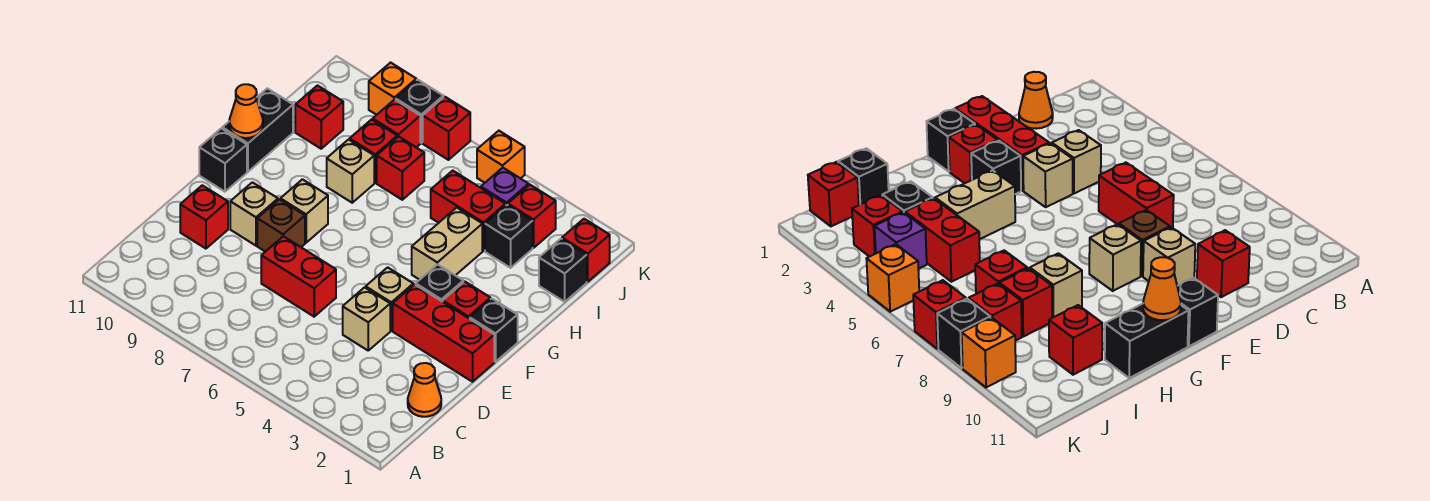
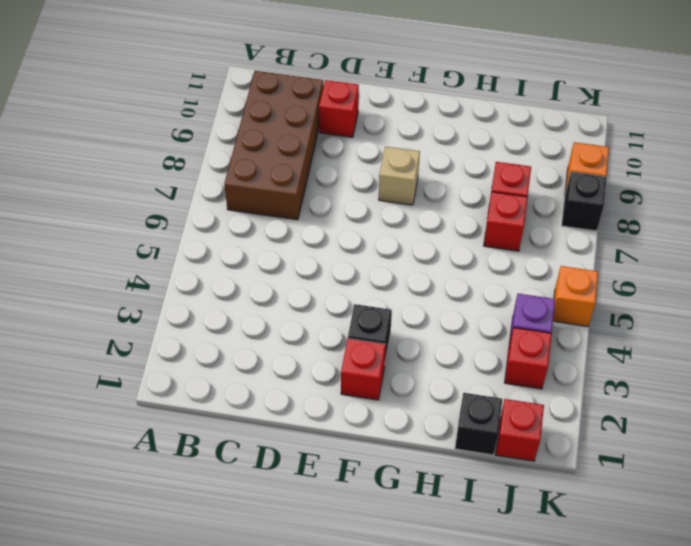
brown 2x4 brick [224,71,323,220] -> none
none -> orange 1x1 cone [408,363,441,417]
none -> tan 1x1 brick [343,287,390,350]
none -> red 1x2 brick [261,236,336,317]
none -> red 1x3 brick [393,284,494,382]

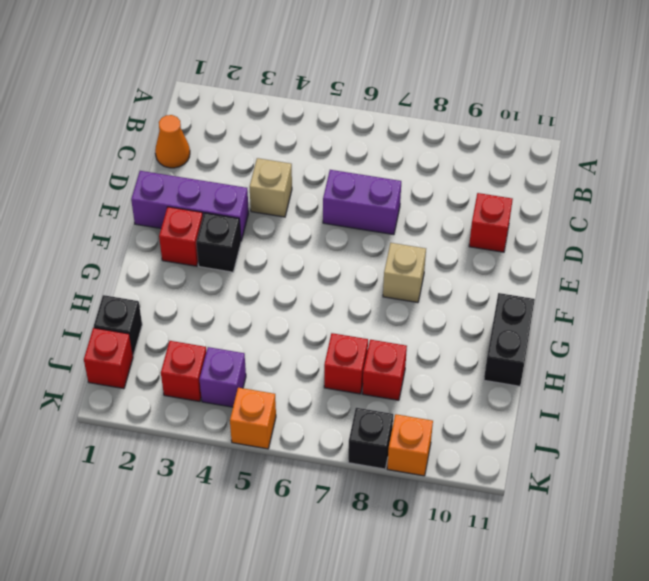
purple 1x2 brick [323,170,401,235] -> red 1x2 brick [261,236,336,317]
purple 1x3 brick [131,171,249,241] -> red 1x3 brick [393,284,494,382]
none -> tan 1x1 brick [366,267,413,331]
none -> brown 1x1 brick [257,199,305,252]
none -> tan 1x1 brick [230,182,278,246]
none -> black 1x1 brick [470,299,518,362]

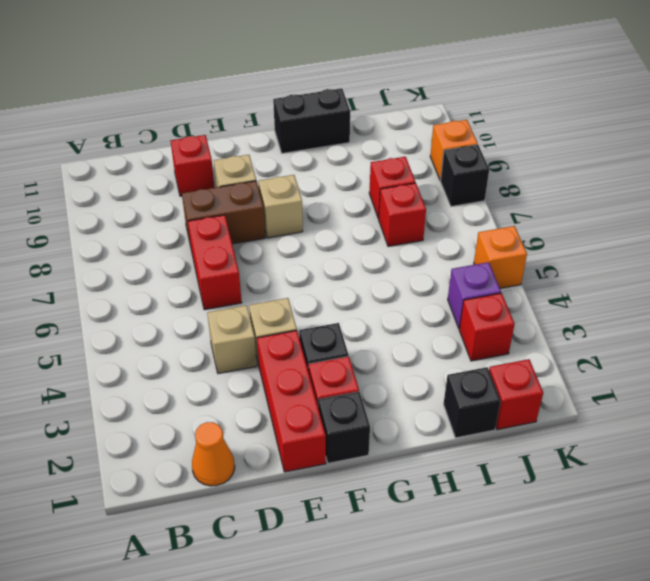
brown 1x2 brick [182,181,265,251] -> brown 1x1 brick [257,199,305,252]
none -> black 1x1 brick [199,128,247,192]
none -> tan 1x2 brick [412,208,482,280]
none -> tan 1x1 brick [327,140,374,203]
none -> black 1x1 brick [485,205,533,268]

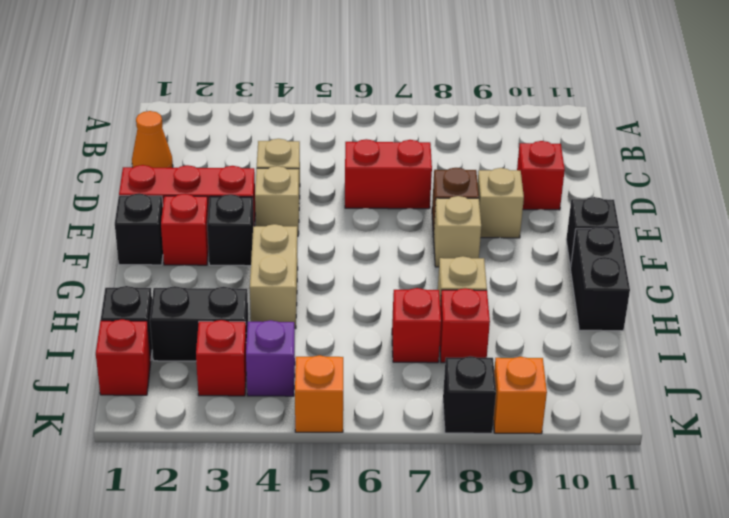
black 1x2 brick [150,286,248,361] -> black 1x1 brick [485,205,533,268]
none -> red 1x2 brick [431,171,506,251]
none -> red 1x1 brick [295,86,343,149]
none -> red 1x1 brick [373,99,420,147]
none -> red 1x1 brick [423,97,470,160]

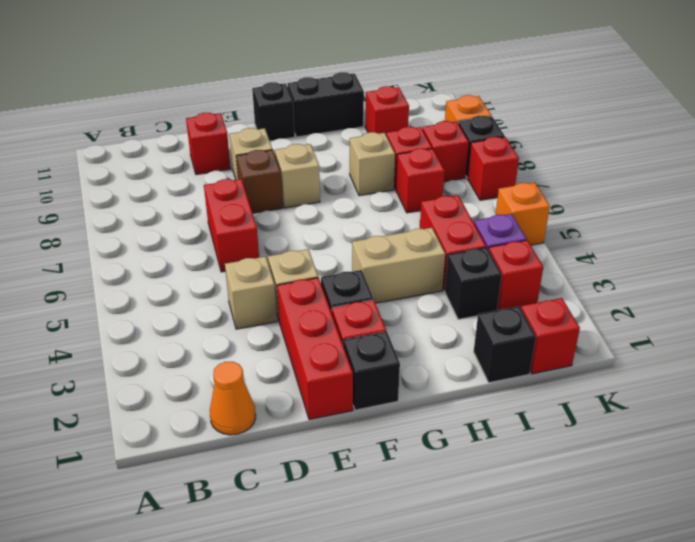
none -> orange 1x1 cone [229,84,263,138]

